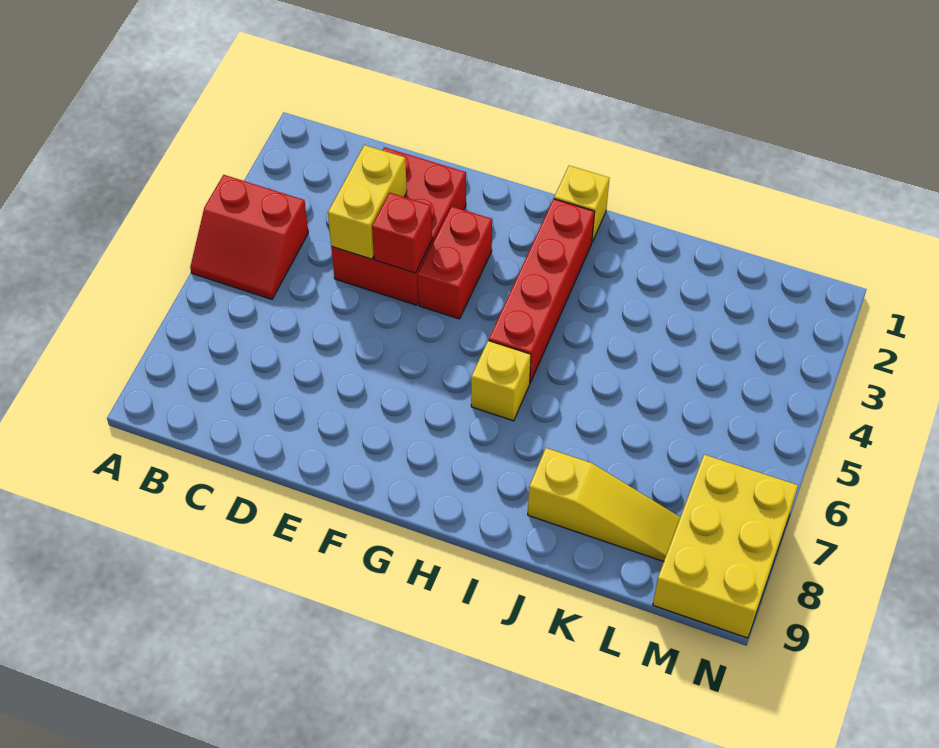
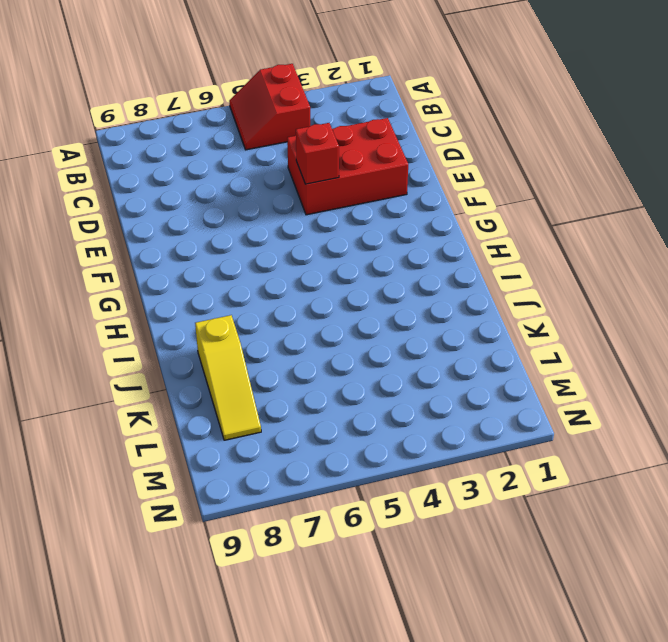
none -> red 1x2 brick [418,206,492,319]
none -> yellow 1x1 brick [554,166,609,242]

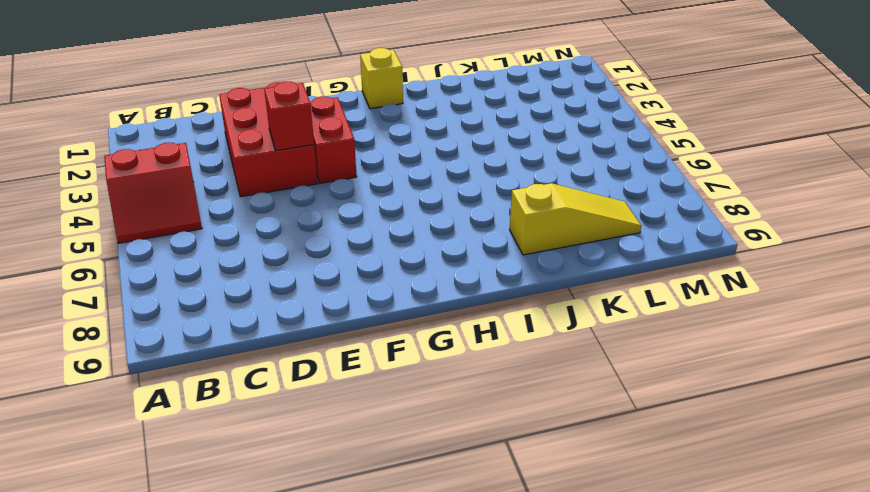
none -> red 1x4 brick [489,199,595,383]
none -> yellow 1x1 brick [471,341,531,421]

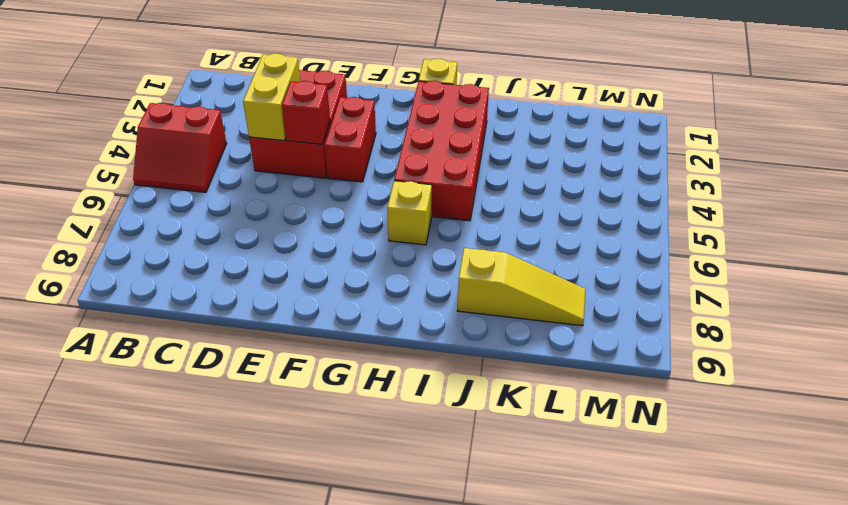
red 2x4 brick [394,81,489,221] -> red 1x4 brick [489,199,595,383]
none -> yellow 2x3 brick [653,455,798,638]

